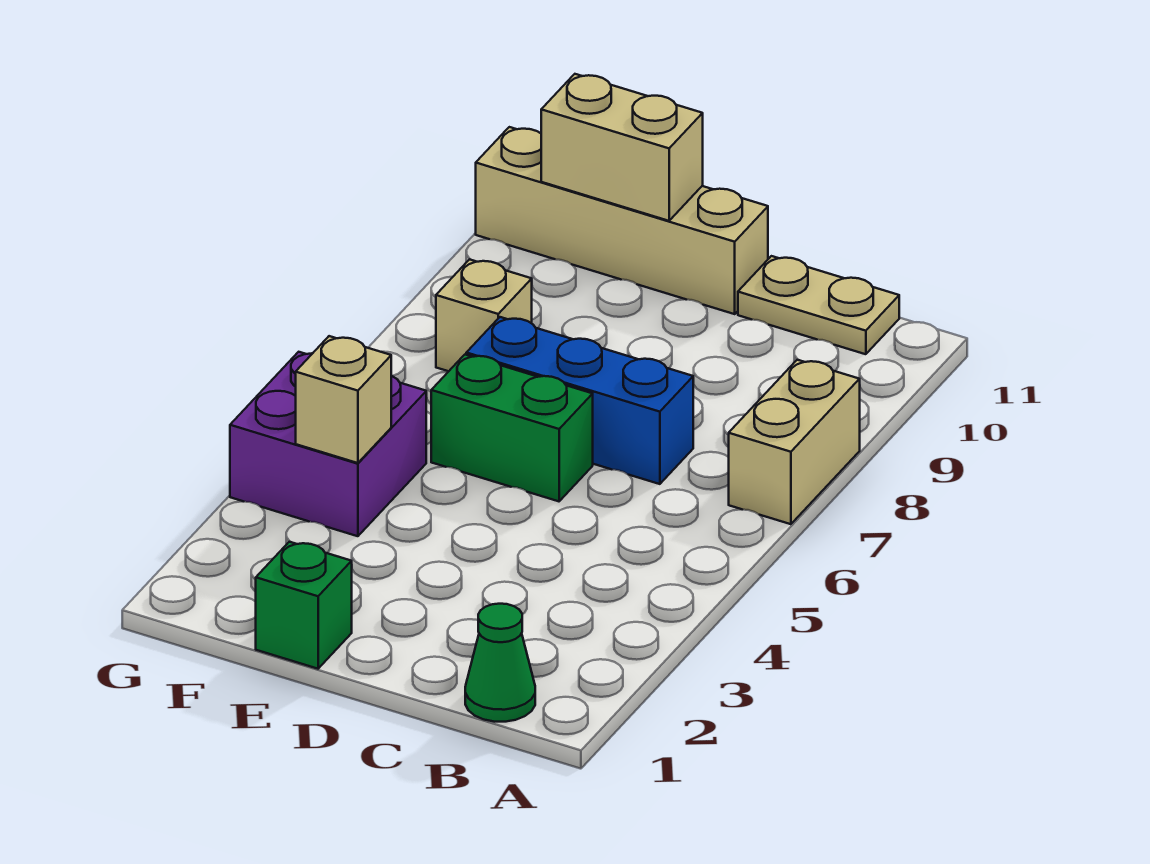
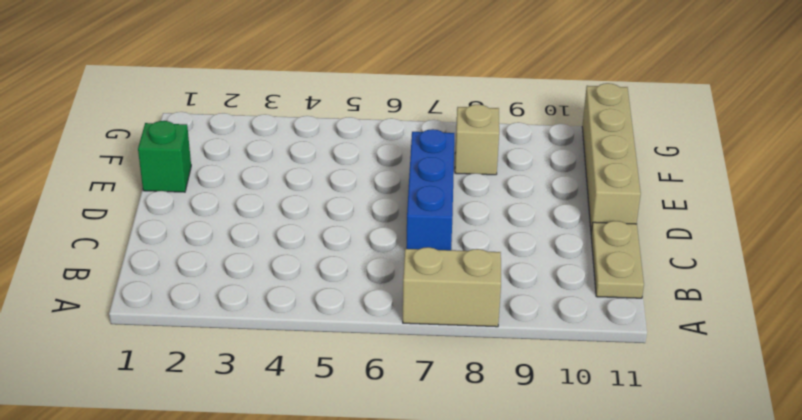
none -> green 1x1 cone [465,604,535,722]
none -> green 1x2 brick [431,355,593,501]

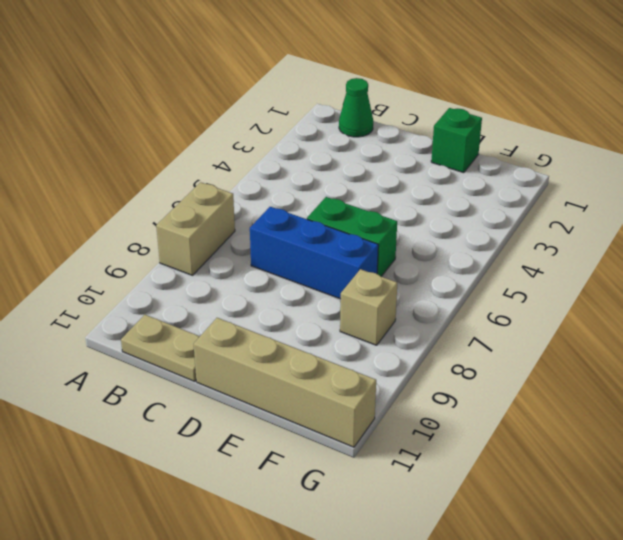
none -> purple 2x2 brick [230,352,426,536]
none -> tan 1x2 brick [541,74,703,221]

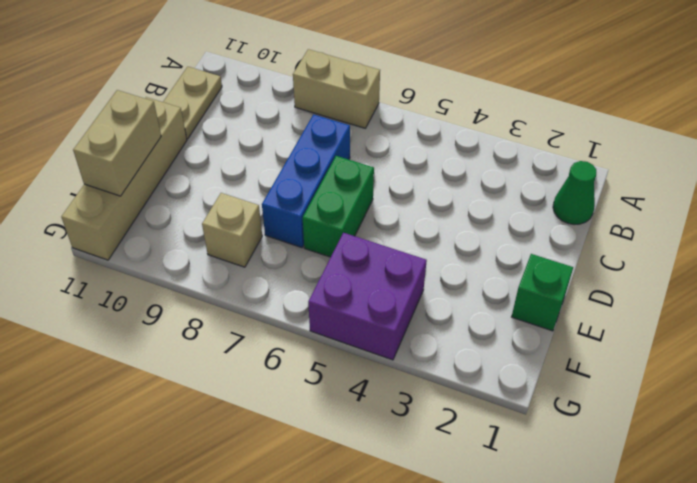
none -> tan 1x1 brick [296,336,391,463]

